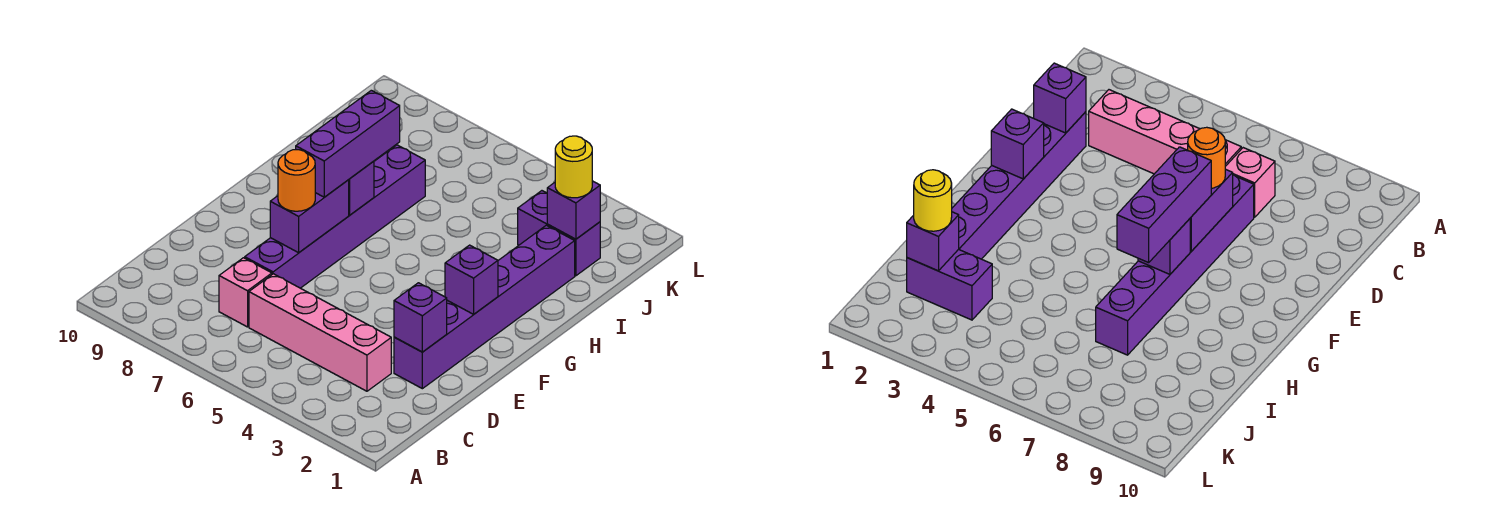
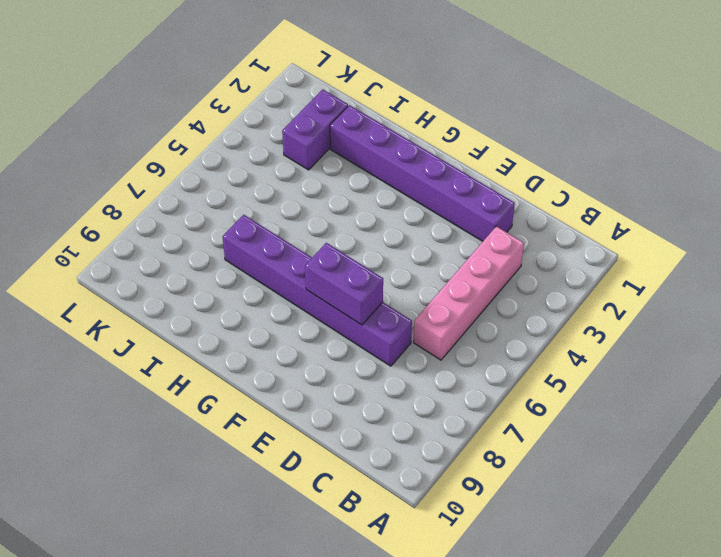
none -> pink 1x1 brick [219,258,272,327]
none -> purple 1x1 brick [394,283,447,352]
none -> purple 1x1 brick [445,245,498,314]

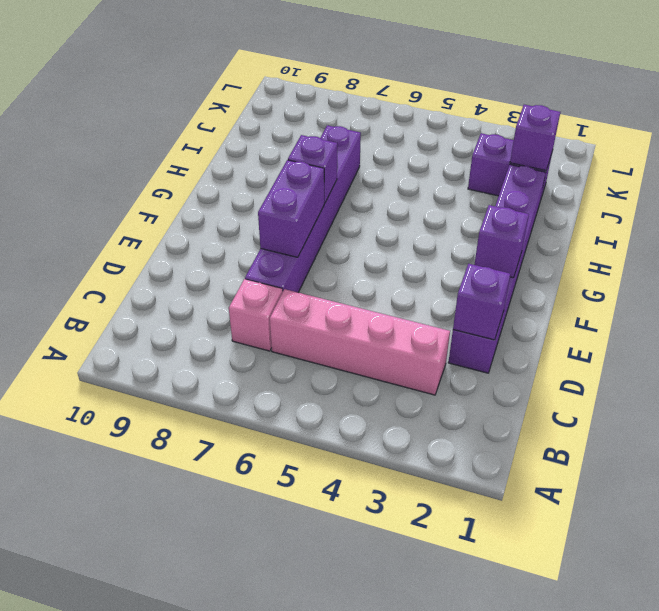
none -> orange 1x1 round brick [278,150,315,211]
none -> purple 1x3 brick [296,90,400,197]
none -> yellow 1x1 round brick [555,136,592,198]

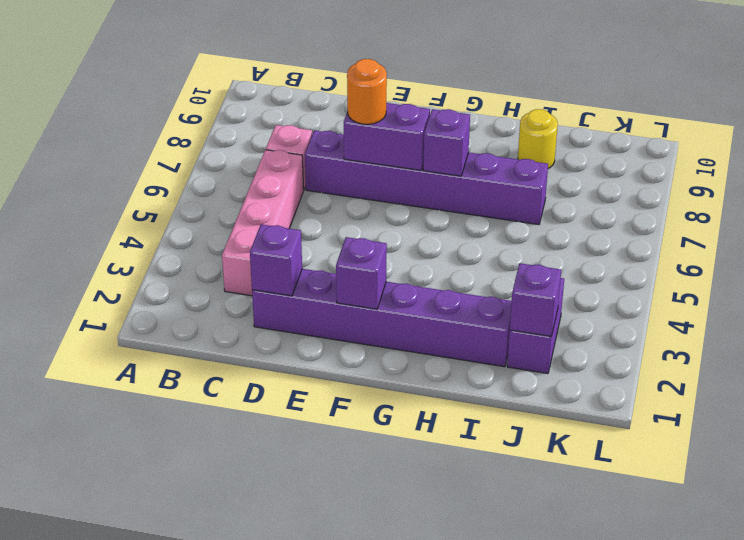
yellow 1x1 round brick [518,109,558,169] -> yellow 1x1 round brick moved to [555,136,592,198]
none -> purple 1x3 brick [296,90,400,197]

